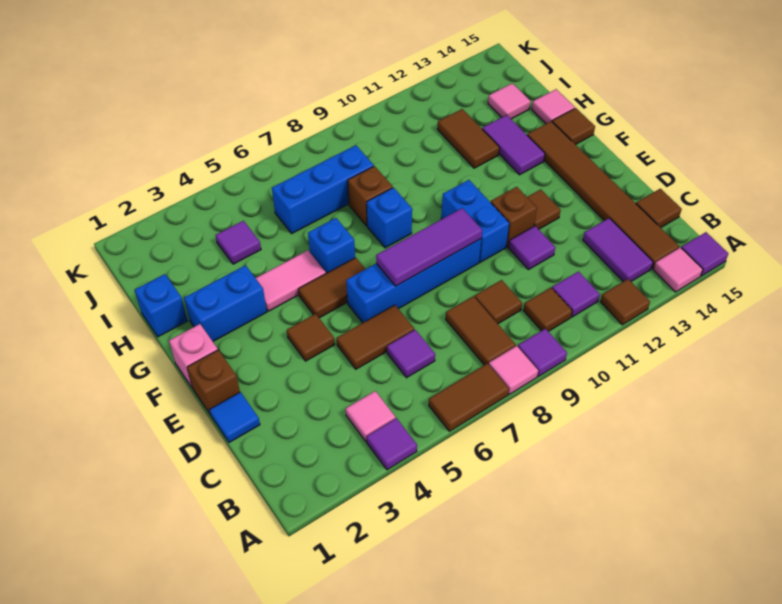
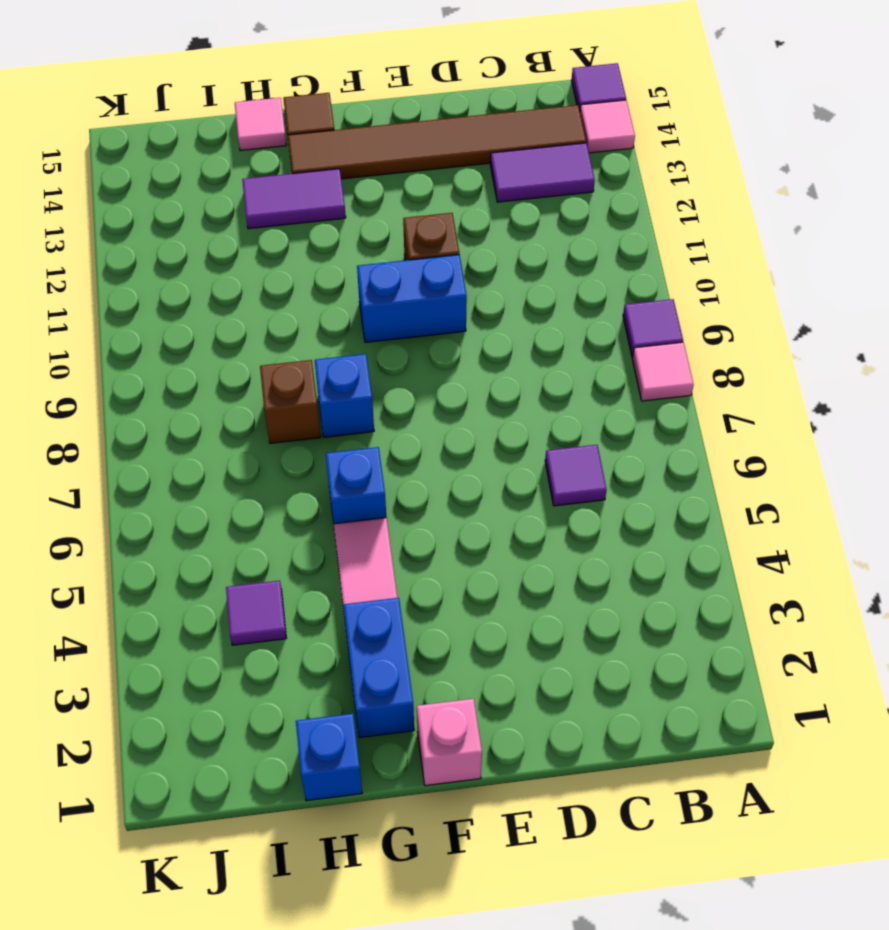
none -> purple 1x1 tile [366,418,417,470]
none -> brown 1x2 tile [429,363,509,431]
none -> brown 1x1 tile [600,279,650,325]
none -> pink 1x1 tile [346,391,396,441]

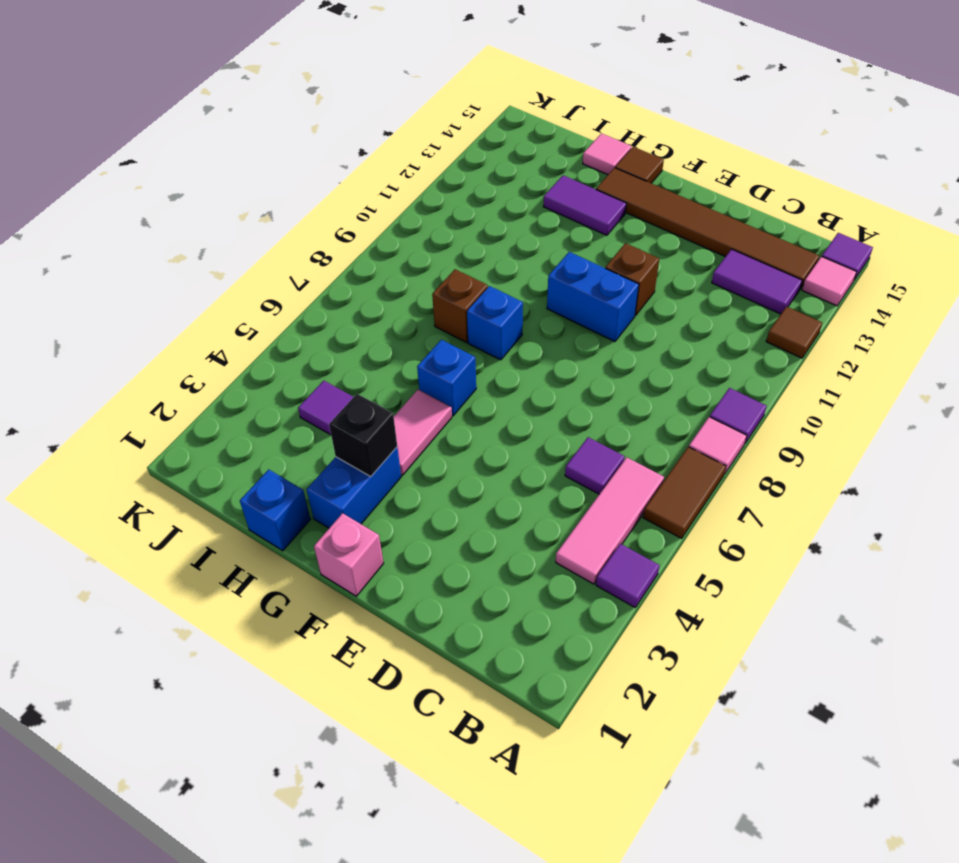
pink 1x3 tile [556,457,664,584] -> pink 1x1 tile [346,391,396,441]
black 1x1 brick [329,394,397,476] -> none
none -> brown 1x2 tile [446,296,516,365]
none -> brown 1x1 tile [523,288,572,331]
none -> purple 1x1 tile [552,272,600,317]
none -> brown 1x1 tile [475,280,522,324]

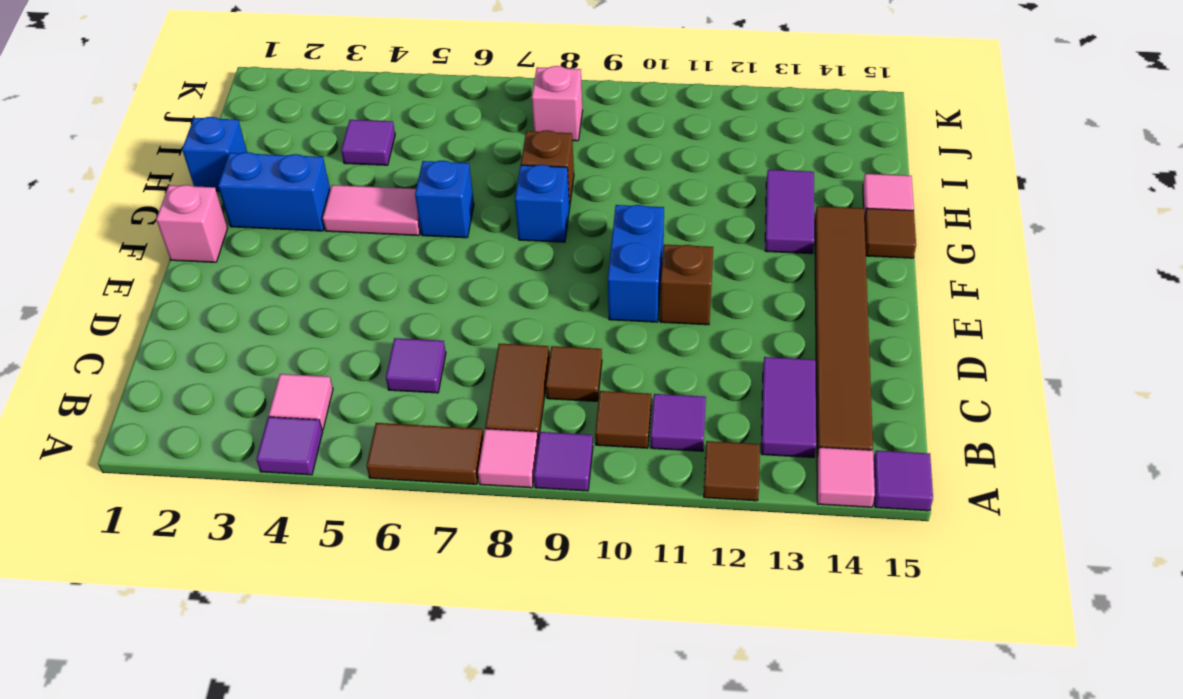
pink 1x1 brick [532,66,583,141] -> none
none -> brown 1x1 tile [636,189,682,228]
none -> blue 1x1 tile [210,392,260,443]
none -> brown 1x2 tile [337,305,414,369]
none -> purple 1x1 tile [509,226,555,270]

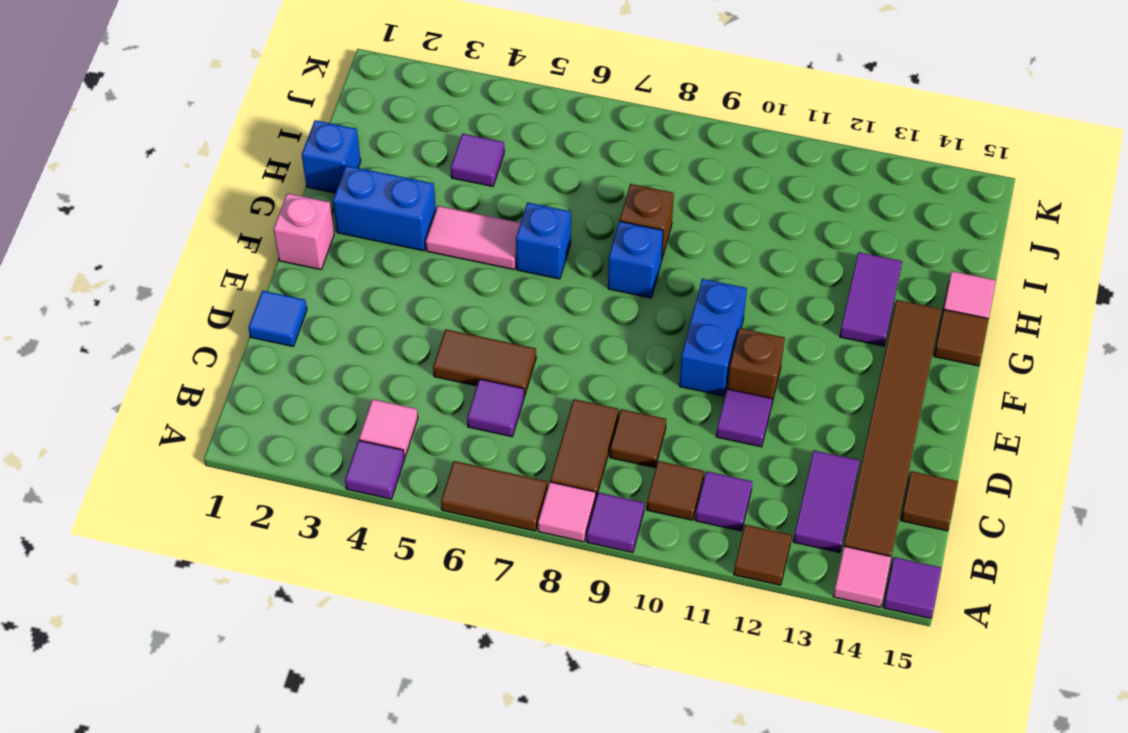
none -> brown 1x1 brick [187,350,240,415]
none -> brown 1x1 tile [287,314,335,361]
none -> blue 1x4 brick [346,239,481,323]
none -> brown 1x1 tile [527,189,561,229]

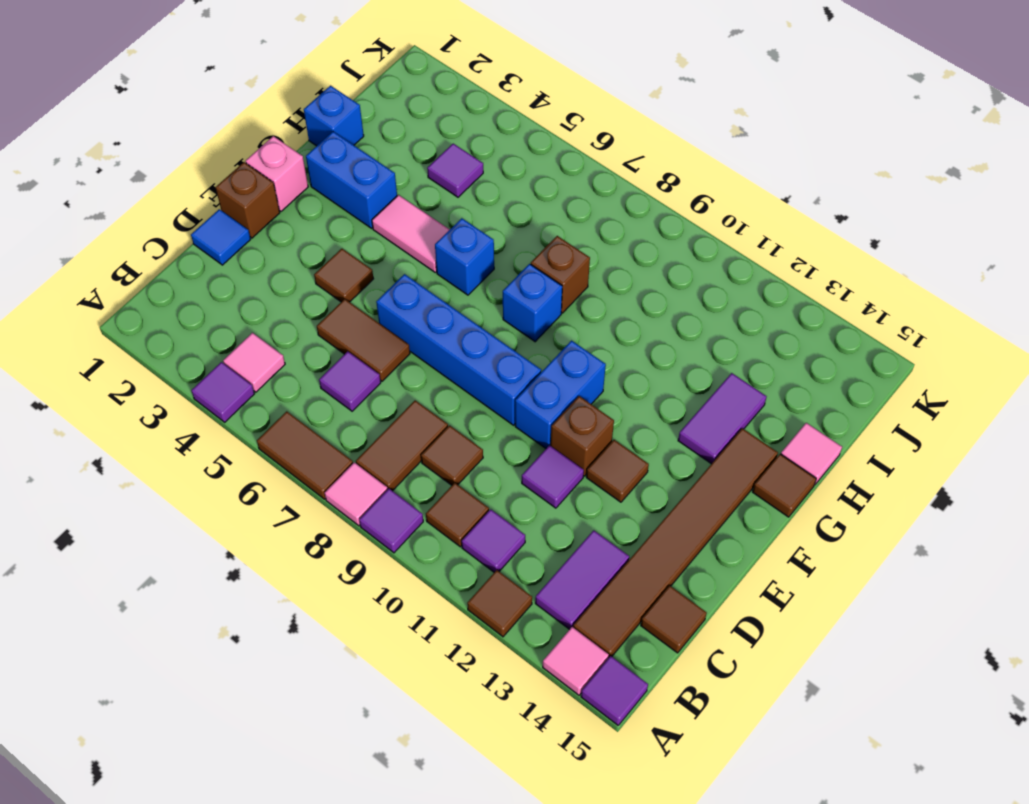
none -> brown 1x2 tile [298,258,365,318]
none -> brown 1x2 tile [437,109,500,168]
none -> blue 1x3 brick [272,145,374,233]
none -> pink 1x1 tile [488,83,531,119]

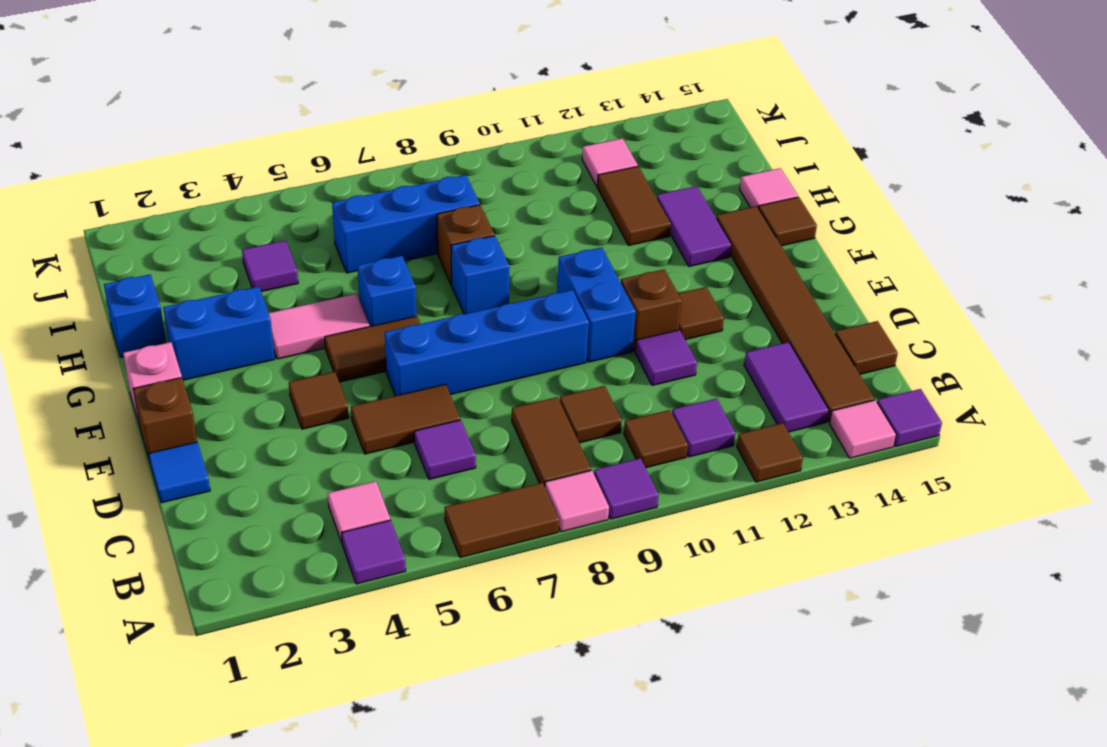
pink 1x1 tile [582,138,638,186] -> pink 1x1 tile moved to [488,83,531,119]
none -> purple 1x3 tile [376,208,482,286]

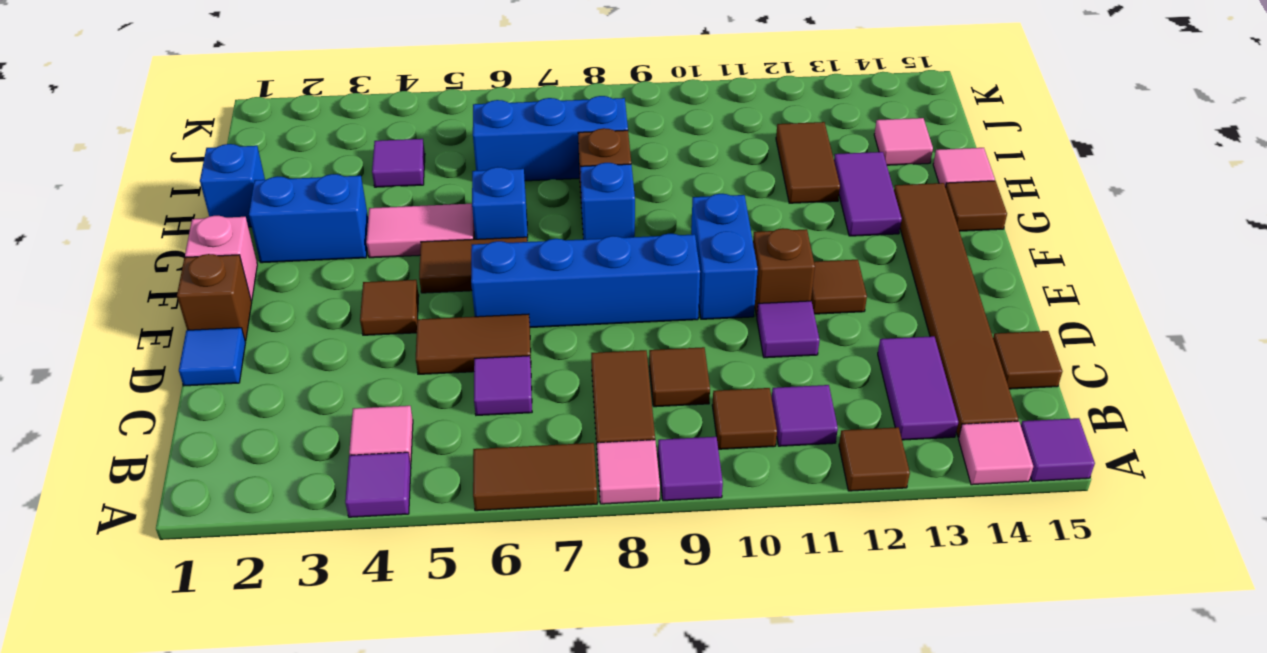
none -> purple 1x3 tile [376,208,482,286]

